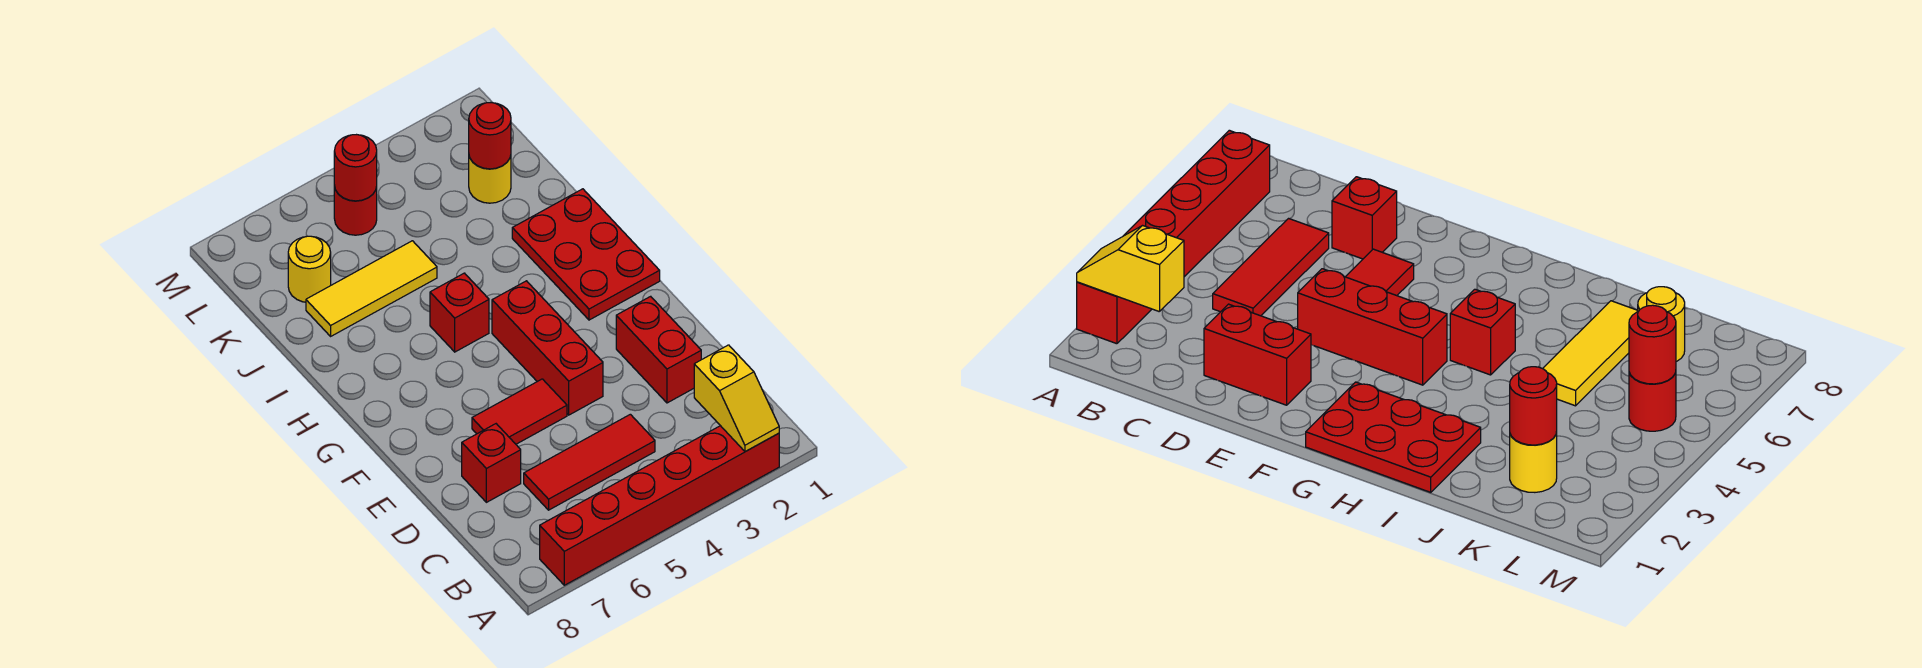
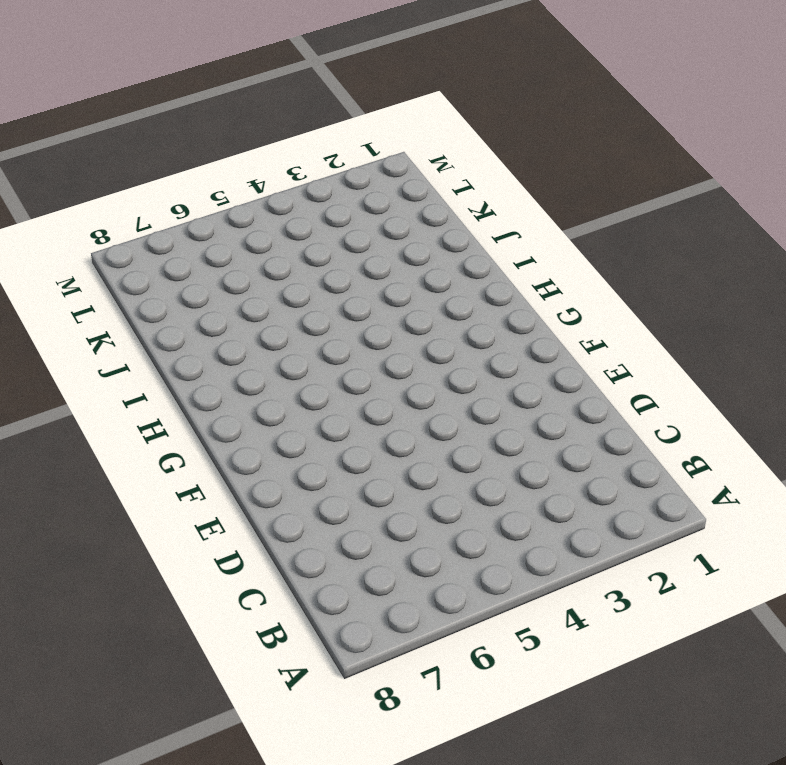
none -> red 1x6 brick [540,426,779,585]
none -> red 1x3 tile [524,414,655,510]
none -> red 1x2 brick [616,296,701,403]

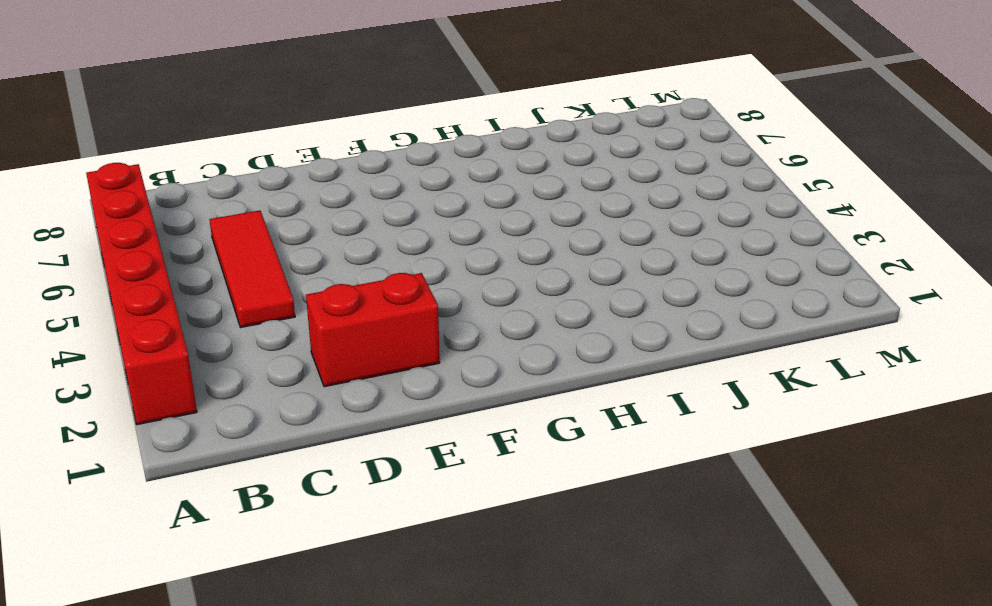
none -> red 1x1 brick [462,424,521,502]
none -> red 1x3 brick [492,281,603,415]
none -> red 1x2 tile [472,379,567,444]

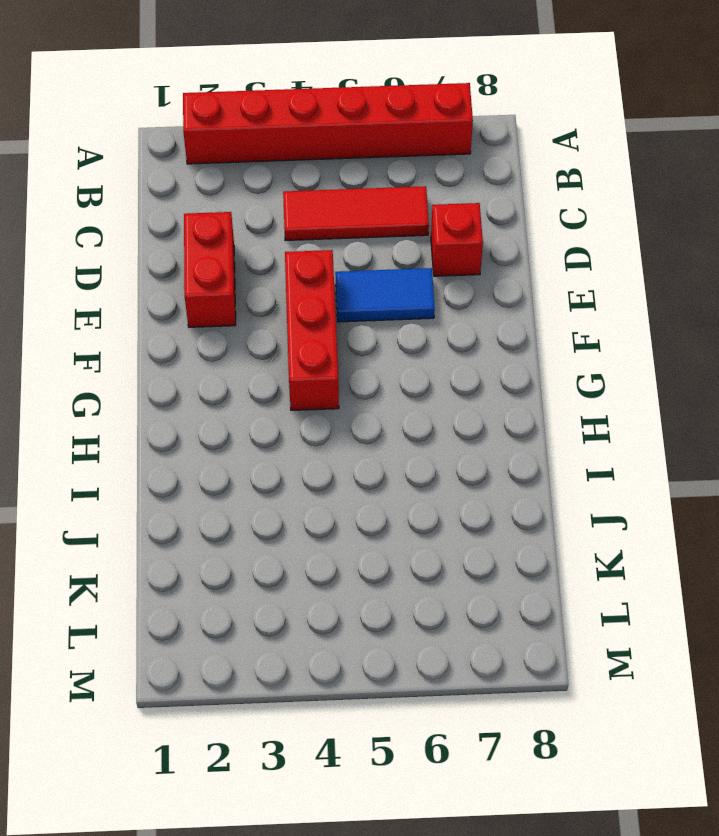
blue 1x2 tile [335,268,435,322] -> red 1x2 tile [472,379,567,444]
none -> red 2x3 plate [512,189,660,320]
none -> red 1x1 brick [430,273,489,352]
none -> yellow 1x3 tile [306,241,437,336]

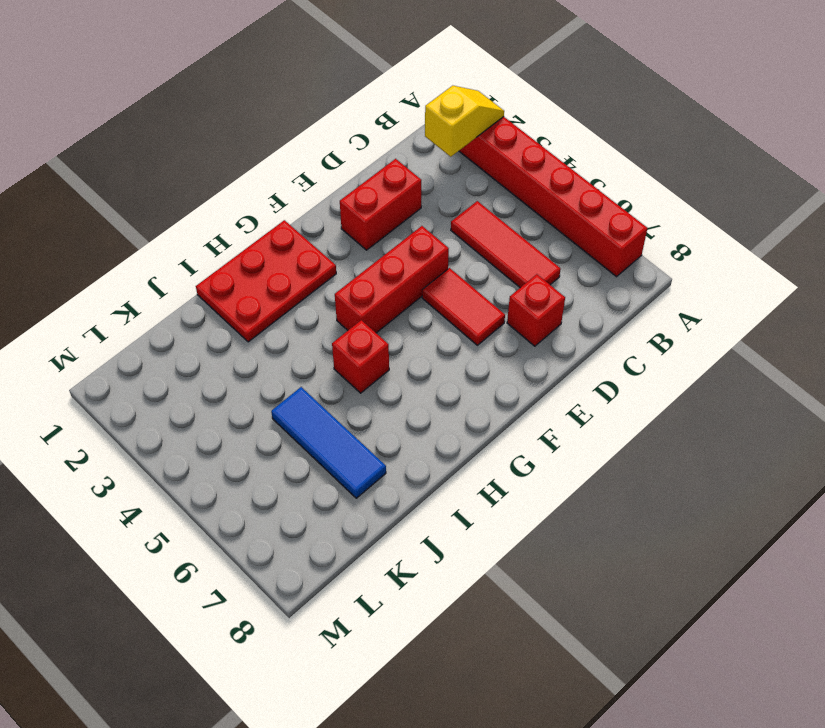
blue 1x3 tile [271,387,386,498] -> yellow 1x3 tile [306,241,437,336]
none -> yellow 1x1 round brick [469,156,511,203]
none -> yellow 1x1 round brick [288,236,331,302]
none -> red 1x1 round brick [334,185,377,235]

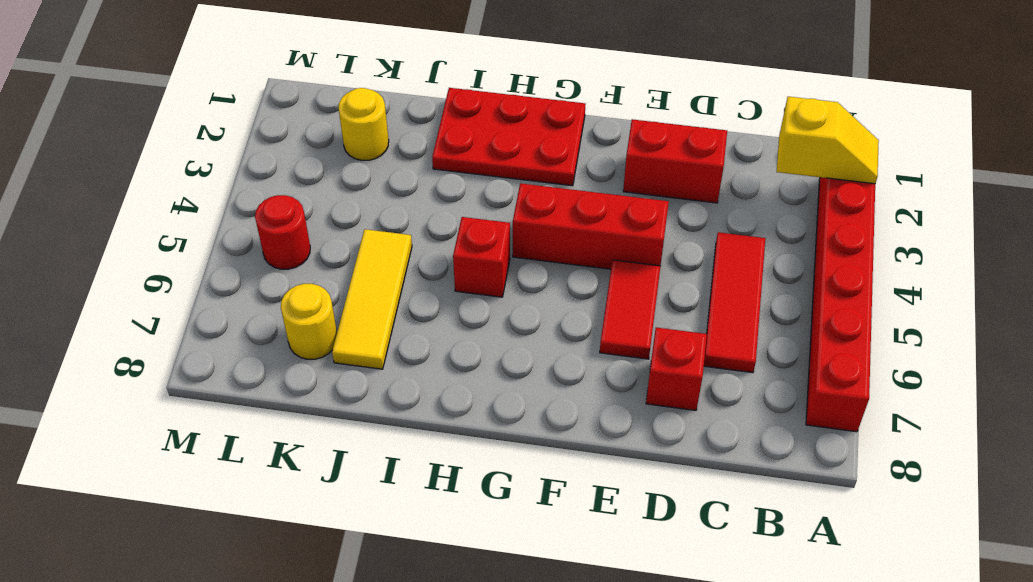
none -> red 1x1 round brick [469,103,511,169]
none -> red 1x1 round brick [334,135,377,201]

